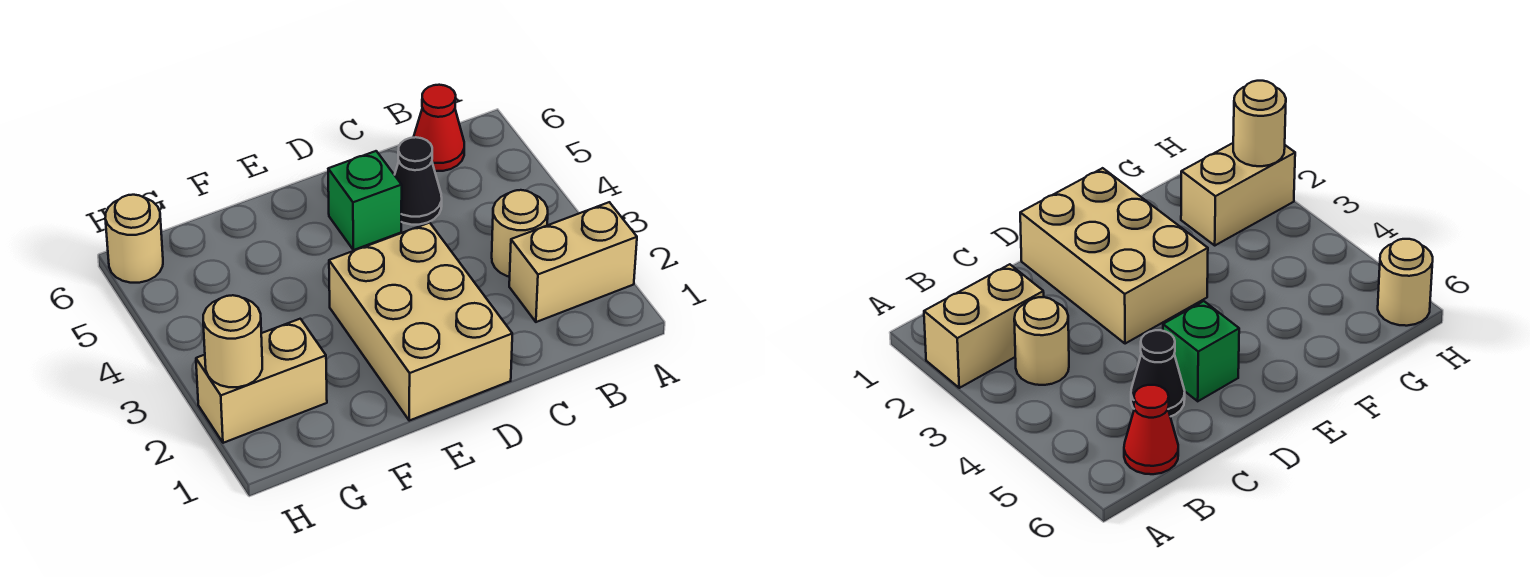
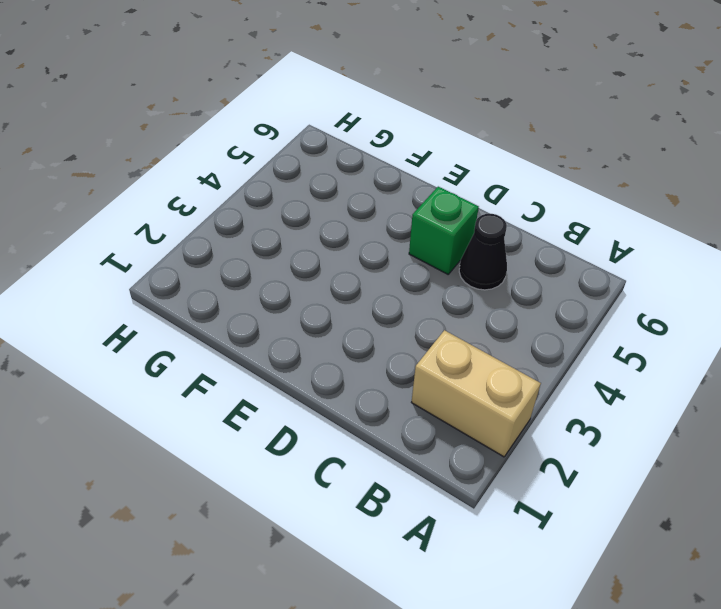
none -> tan 1x1 round brick [492,190,548,277]
none -> red 1x1 cone [413,85,464,171]

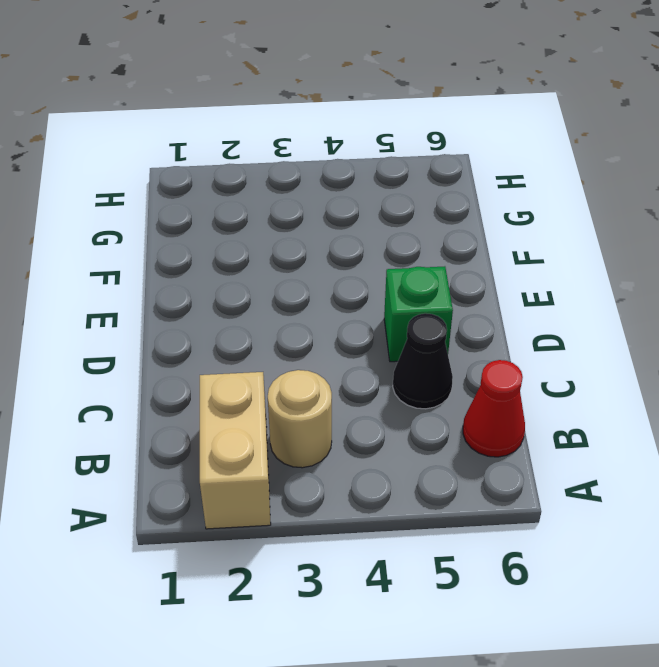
none -> tan 2x3 brick [329,223,512,421]
none -> tan 1x2 brick [196,319,327,443]

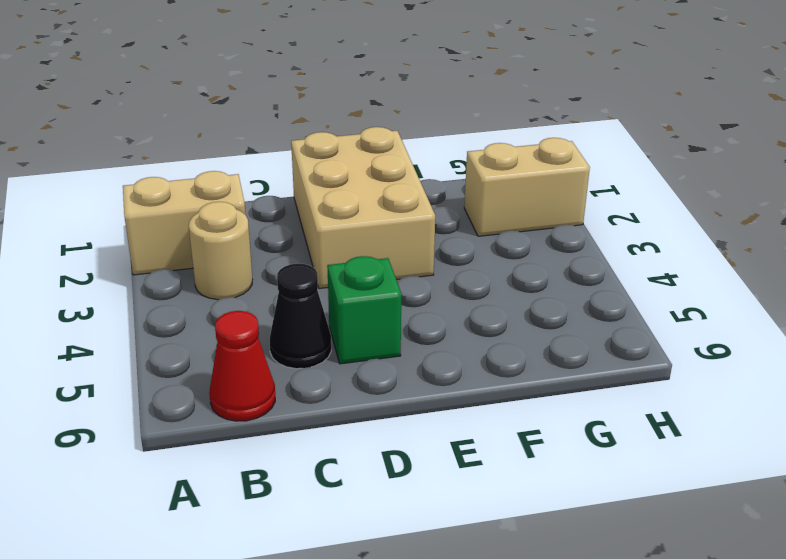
none -> tan 1x1 round brick [105,195,163,283]
none -> tan 1x1 round brick [203,295,262,387]

